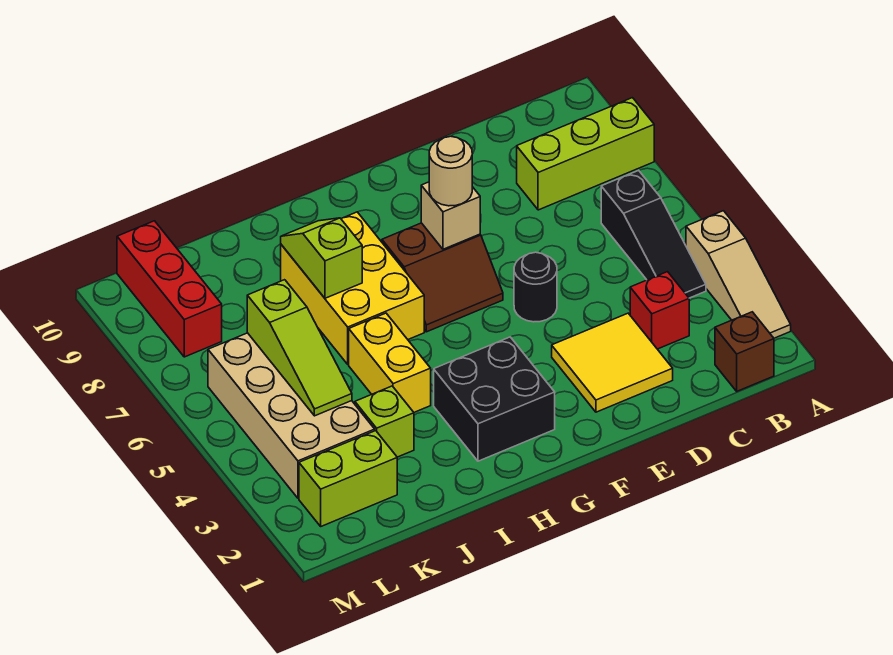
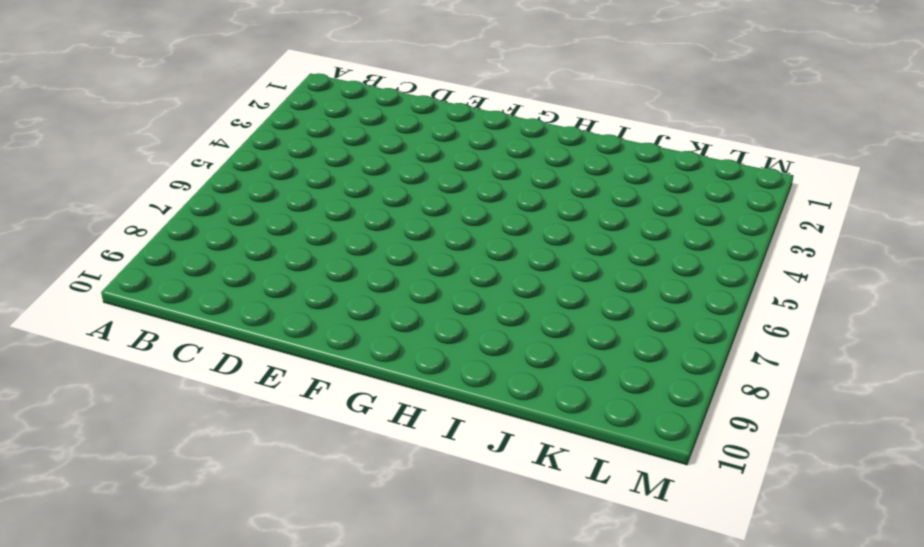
none -> tan 1x3 slope [686,211,791,338]
none -> lime 1x3 brick [517,98,654,210]
none -> brown 1x1 brick [715,312,774,391]

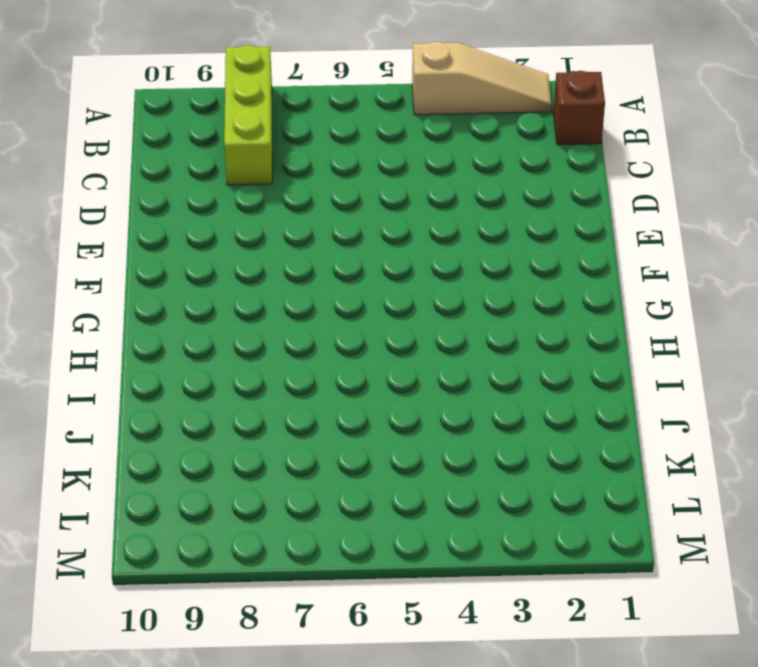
none -> black 1x3 slope [601,170,706,298]
none -> red 1x1 brick [630,272,689,349]
none -> yellow 2x2 tile [552,313,673,412]

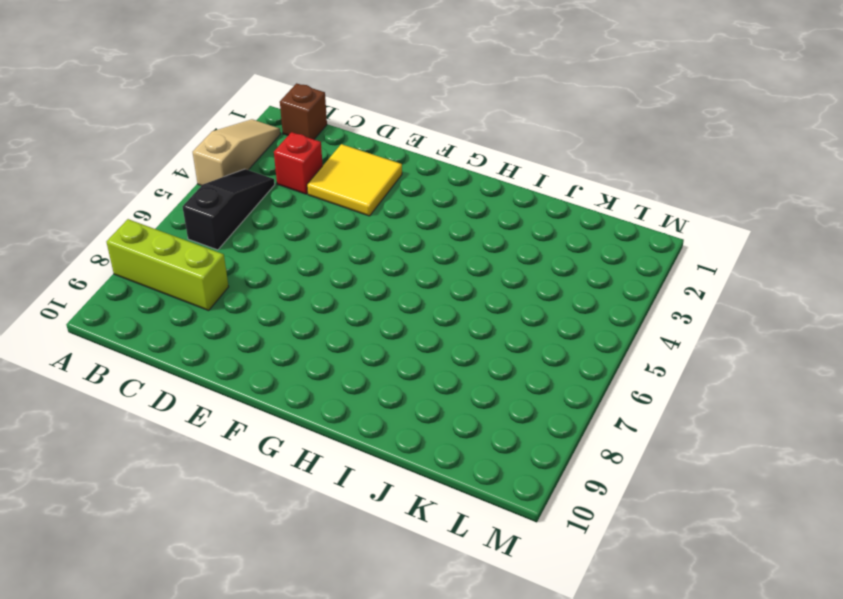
none -> black 1x1 round brick [514,252,557,322]
none -> brown 2x2 slope [382,223,503,332]
none -> black 2x2 brick [434,337,555,461]

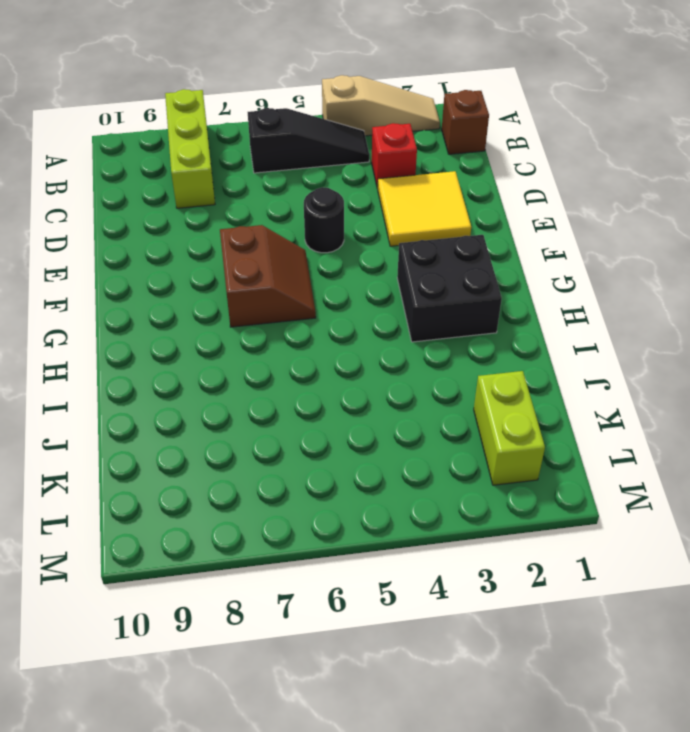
none -> yellow 2x3 brick [281,212,424,364]
none -> yellow 1x2 brick [349,313,431,412]
none -> lime 1x1 brick [355,386,414,457]

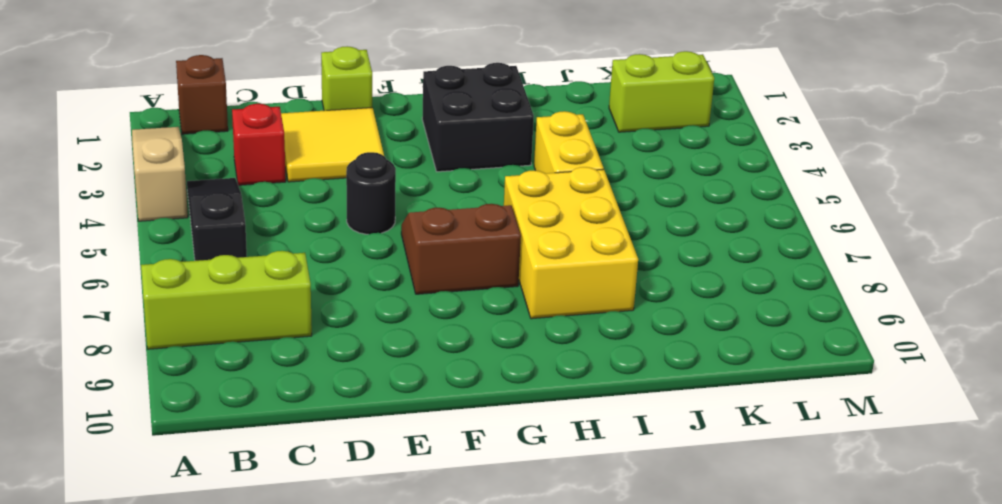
lime 1x1 brick [321,46,372,111] -> lime 1x1 brick moved to [355,386,414,457]
none -> tan 2x4 brick [208,333,375,498]
none -> red 1x3 brick [117,221,222,357]
none -> tan 1x1 brick [421,182,480,249]

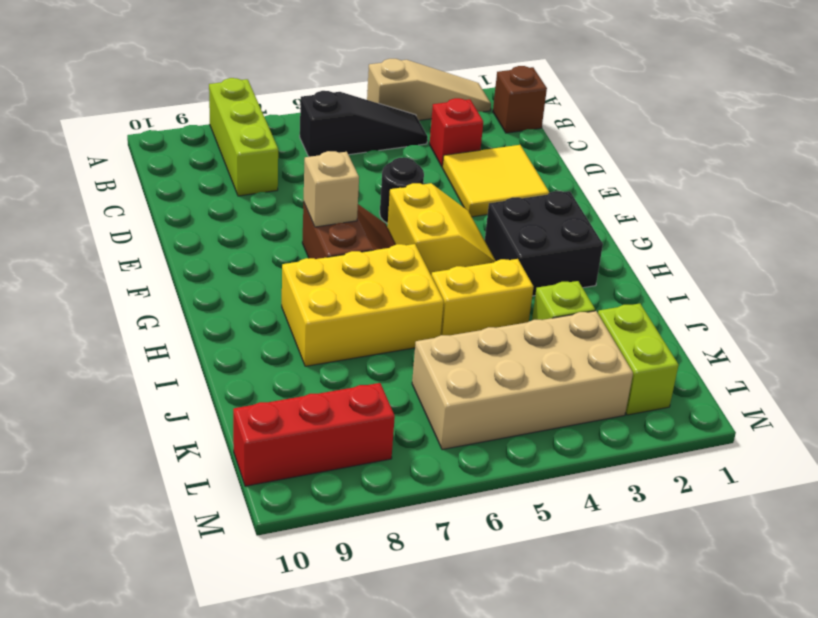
yellow 2x2 slope [388,183,496,275] -> none
none -> lime 1x2 slope [281,218,362,298]
none -> lime 1x3 slope [247,280,352,416]
none -> tan 1x1 round brick [429,136,472,206]

